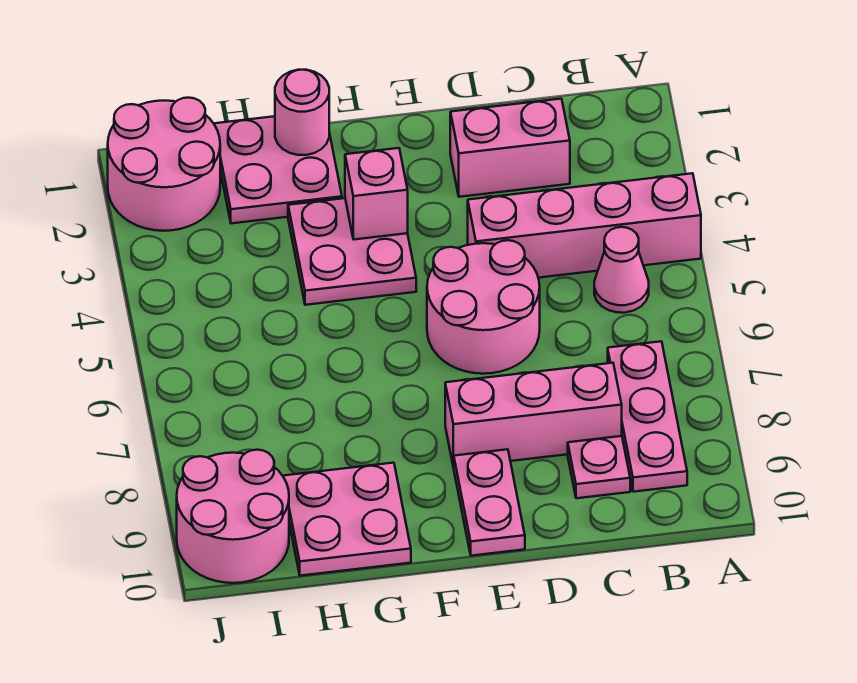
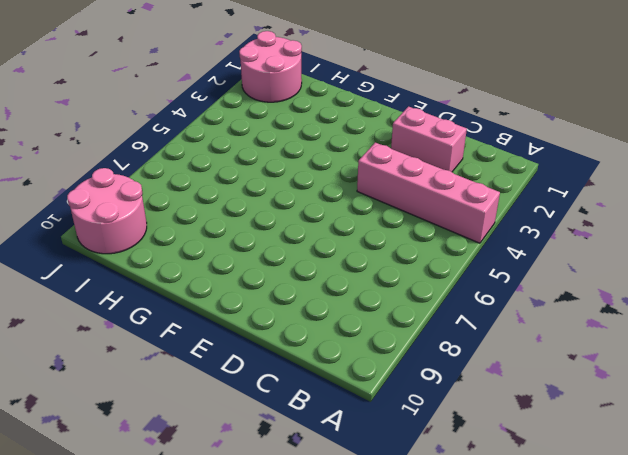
none -> pink 1x1 cone [594,227,649,313]
none -> pink 1x3 plate [608,341,687,492]
none -> pink 1x3 brick [445,363,622,467]

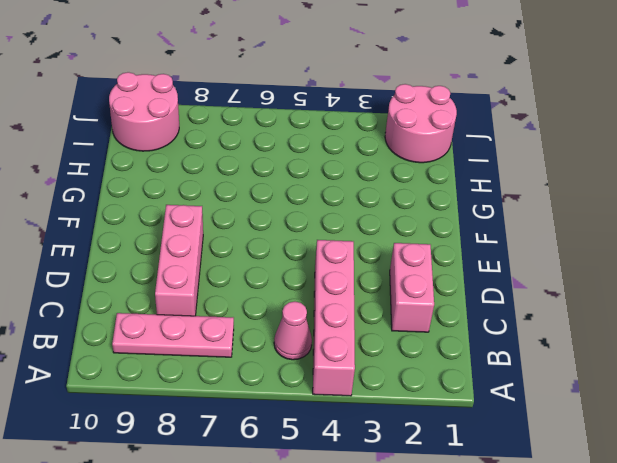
none -> pink 1x1 plate [568,436,630,498]
none -> pink 2x2 round brick [427,240,540,374]
none -> pink 1x2 plate [454,449,525,556]

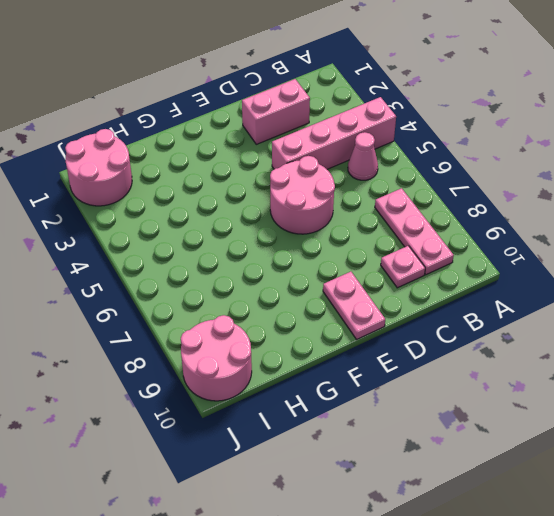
none -> pink 1x3 brick [445,363,622,467]
none -> pink 2x2 plate [288,198,416,305]
none -> pink 2x2 plate [214,116,342,223]

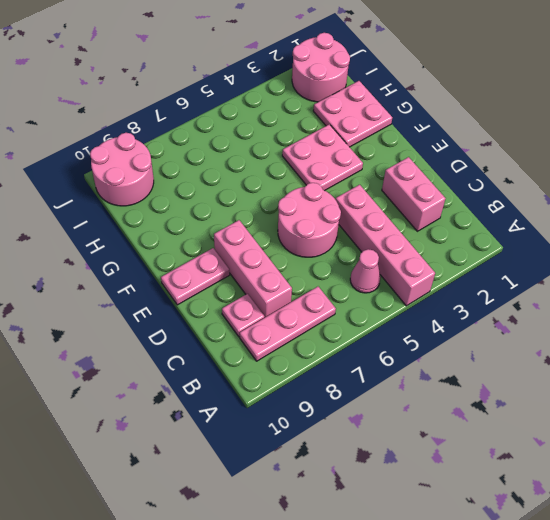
none -> pink 2x2 plate [283,463,411,576]
none -> pink 1x1 brick [345,148,408,239]
none -> pink 1x1 round brick [275,70,329,155]

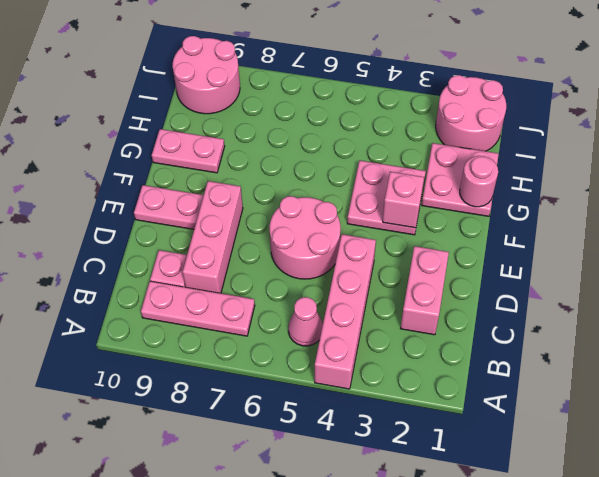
pink 1x2 plate [152,129,225,173] -> pink 2x2 plate [283,463,411,576]

